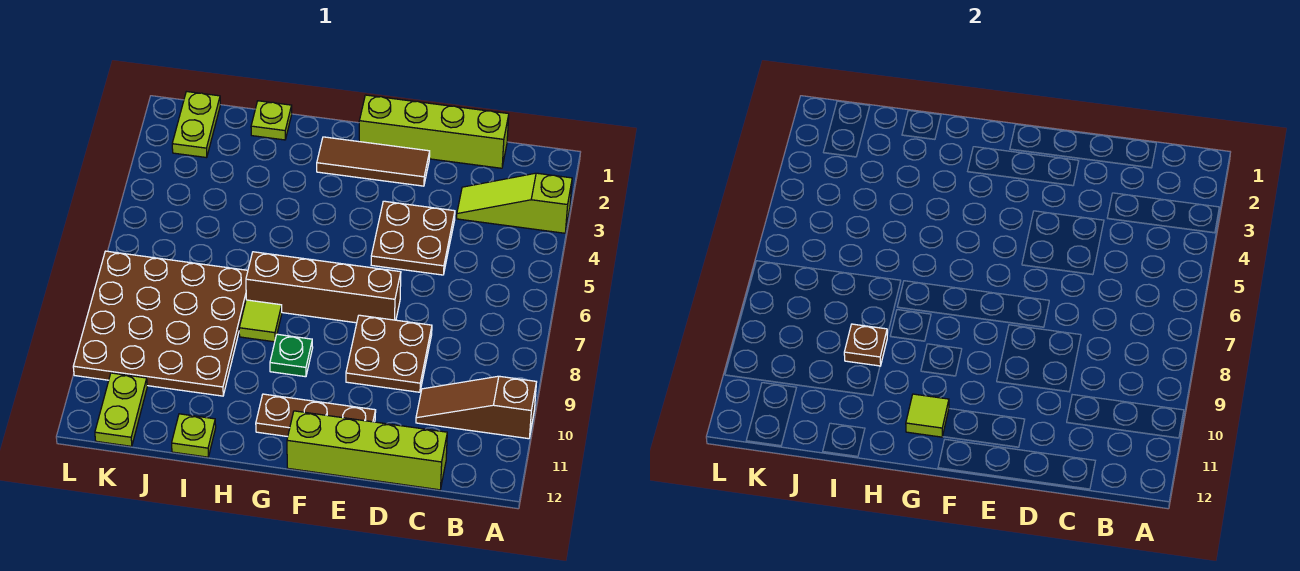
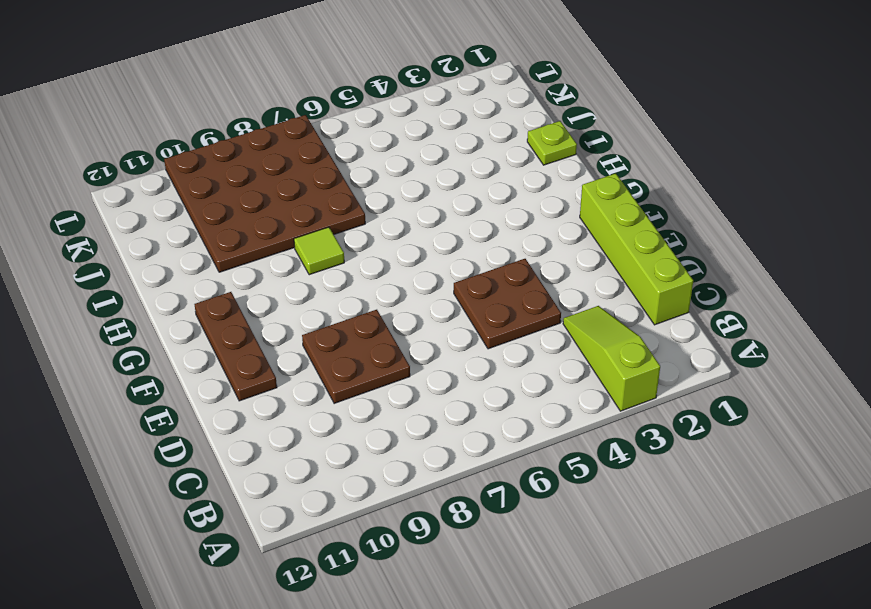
none -> brown 1x3 slope [416,376,536,439]
none -> lime 1x4 brick [287,411,447,490]
none -> brown 1x3 tile [317,137,430,186]

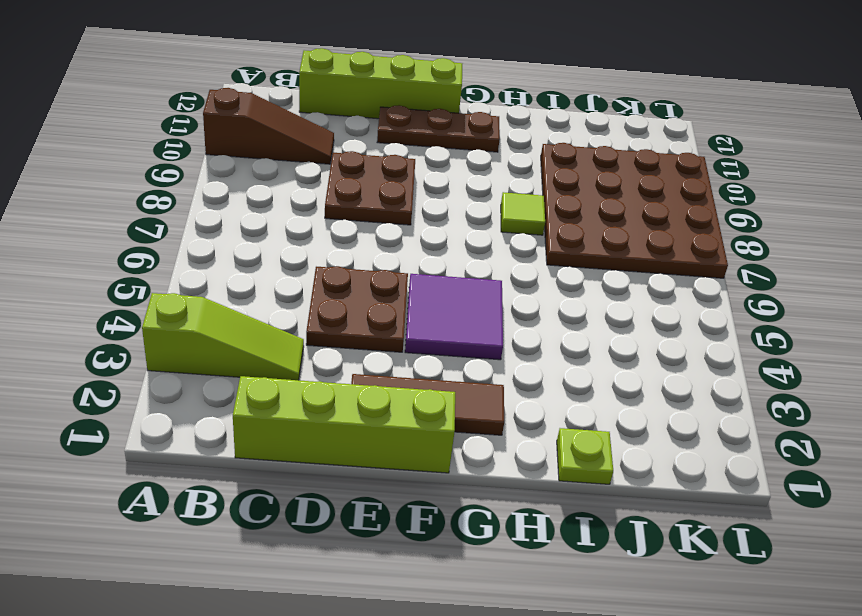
purple 2x2 tile [405,274,503,360] -> none
none -> brown 1x4 brick [246,252,401,323]
none -> green 1x1 plate [270,334,313,377]
none -> lime 1x1 plate [172,414,216,457]

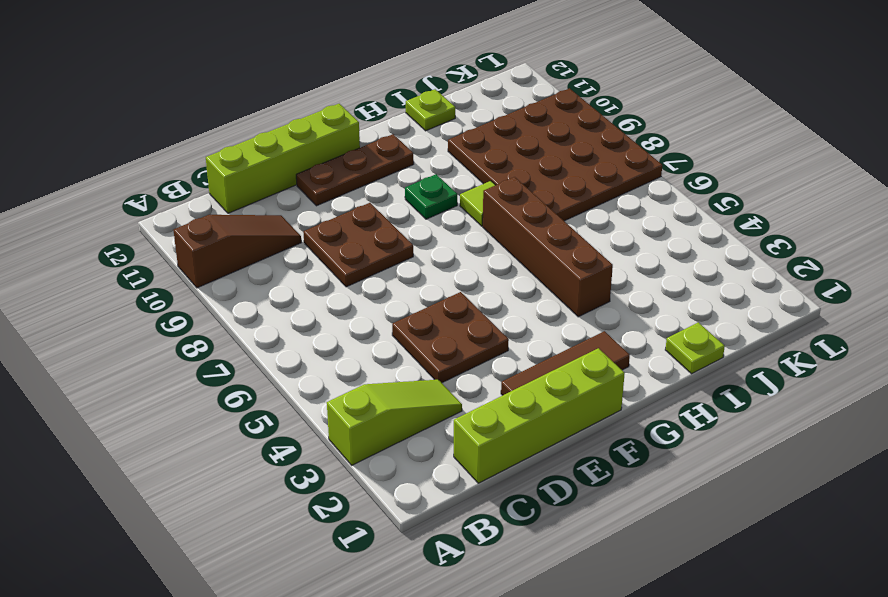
brown 1x4 brick [483,177,613,317] -> brown 1x4 brick turned to [246,252,401,323]
none -> lime 1x2 plate [172,92,220,158]
none -> lime 1x2 plate [95,373,147,446]
none -> lime 1x1 tile [906,394,949,437]

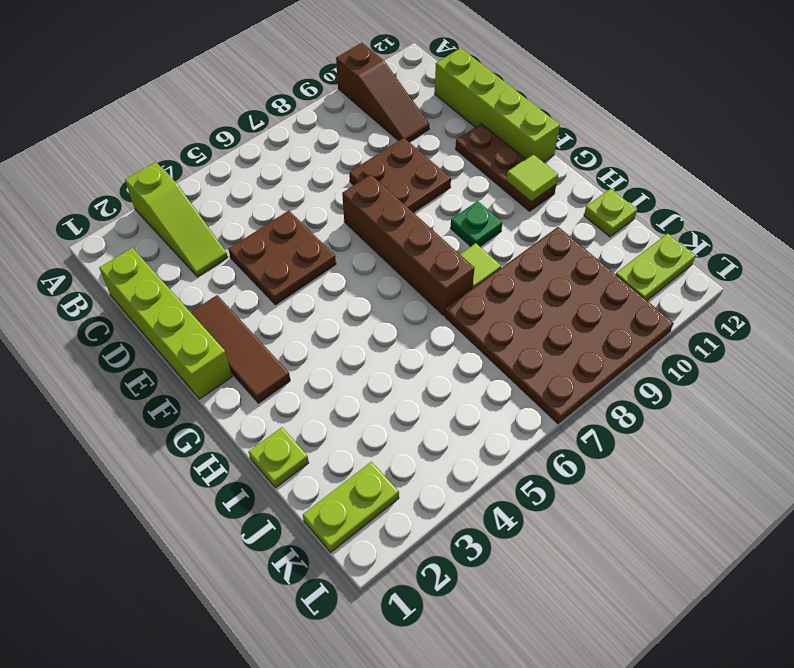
none -> brown 1x1 plate [844,324,887,366]

